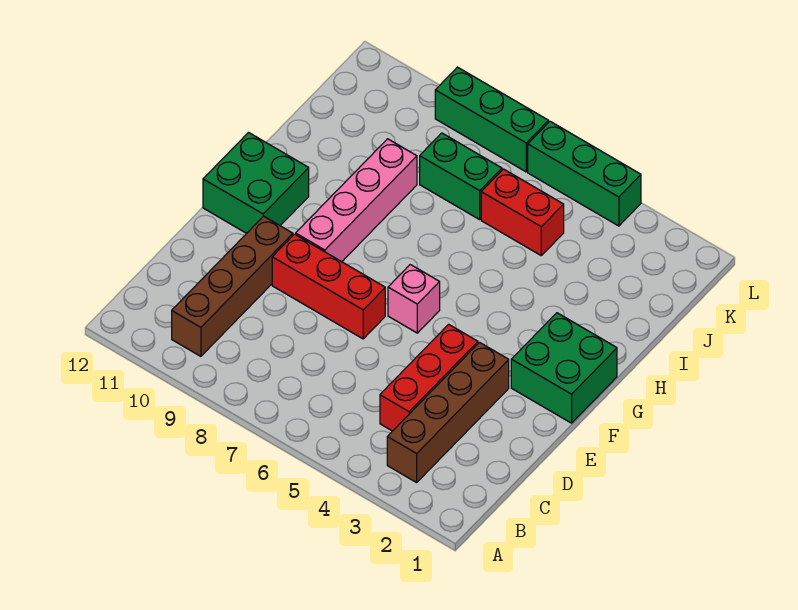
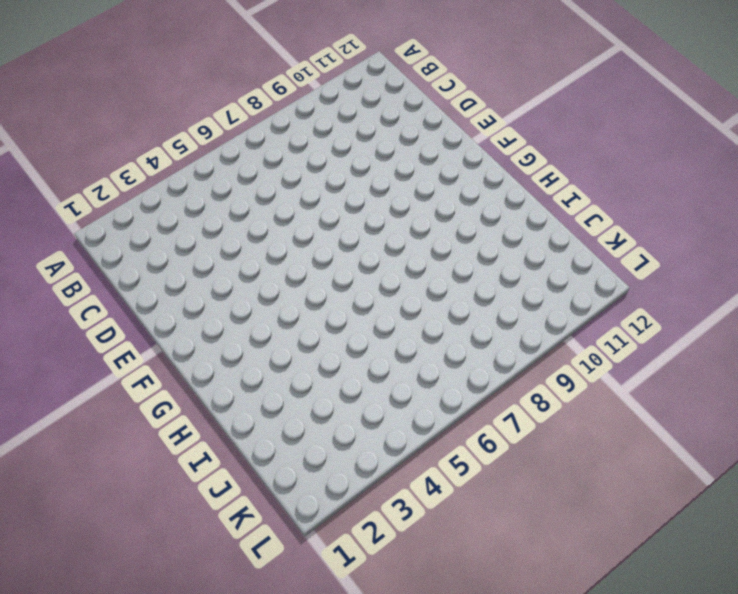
none -> brown 1x4 brick [387,342,509,482]
none -> brown 1x4 brick [172,216,293,356]
none -> red 1x3 brick [380,324,478,431]

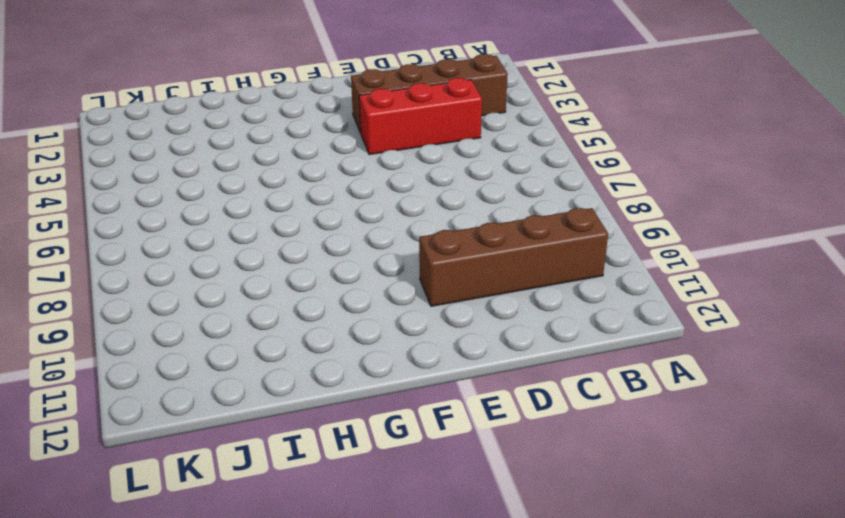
none -> red 1x3 brick [272,234,385,339]
none -> green 2x2 brick [511,313,617,423]
none -> pink 1x1 brick [388,265,440,333]

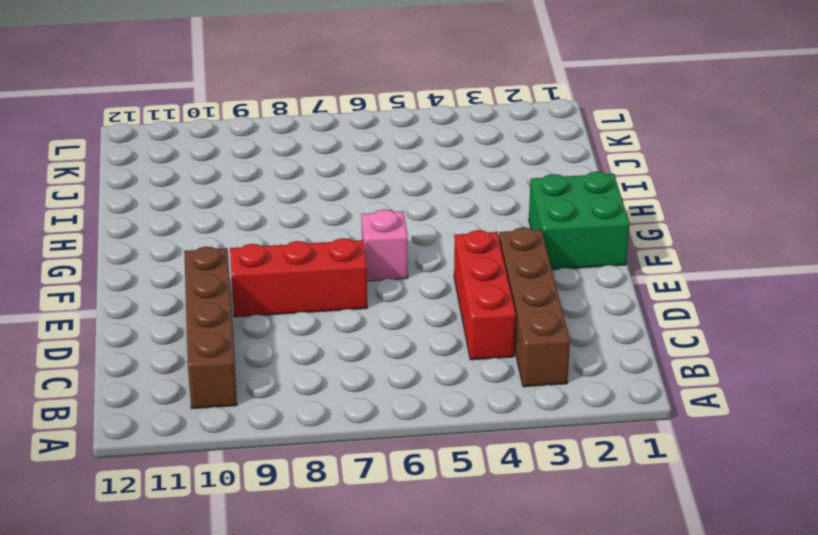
none -> pink 1x4 brick [296,139,417,262]
none -> green 2x2 brick [203,133,309,233]
none -> red 1x2 brick [481,169,564,255]

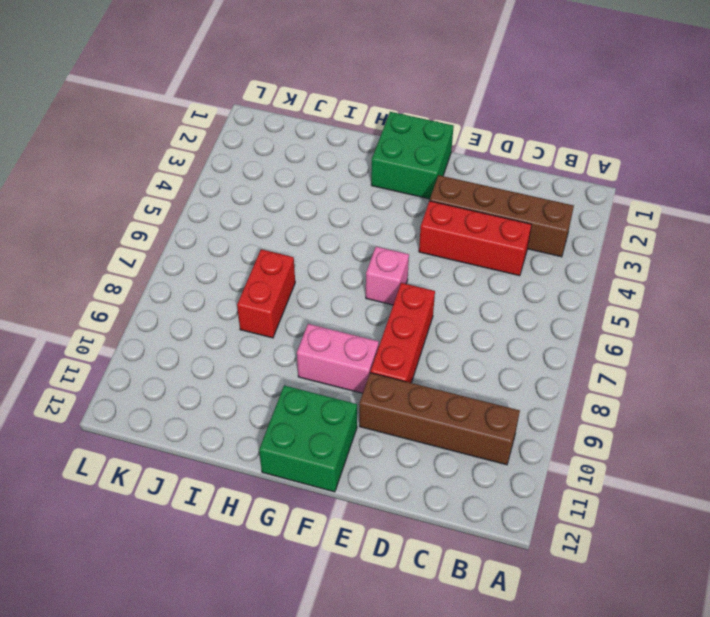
pink 1x2 brick [297,324,379,393] -> pink 1x4 brick [296,139,417,262]
red 1x2 brick [237,249,295,338] -> red 1x2 brick moved to [481,169,564,255]
none -> green 1x2 brick [420,133,502,220]
none -> green 1x3 brick [528,122,641,226]
none -> green 1x3 brick [435,67,549,172]

